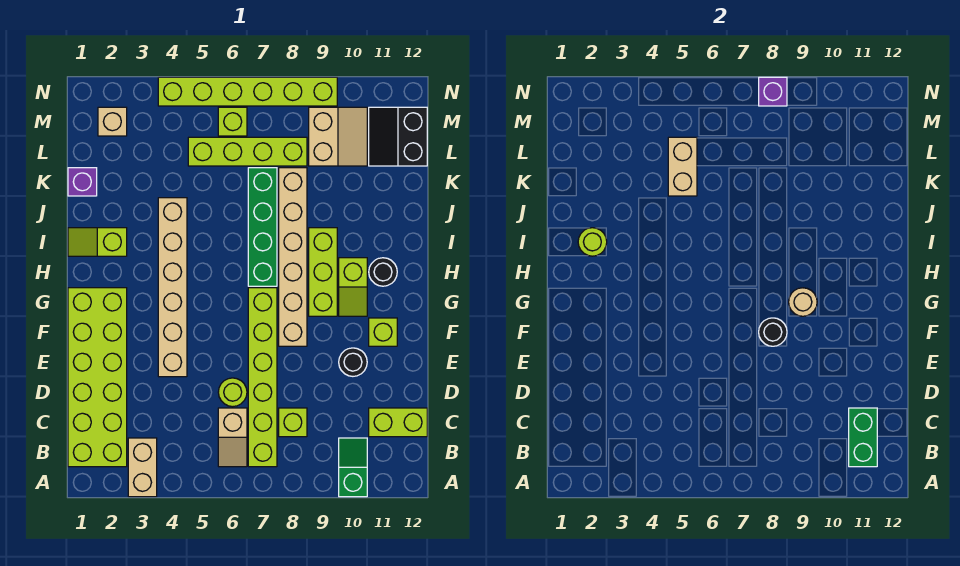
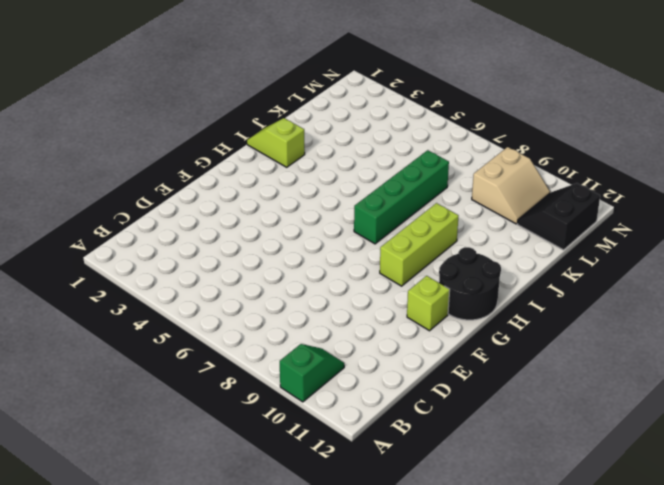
black 2x2 round brick [439,247,501,320] -> black 1x1 round brick [369,258,397,286]
none -> tan 1x2 brick [128,438,157,497]
none -> lime 2x6 brick [68,288,127,467]
none -> tan 1x2 slope [218,408,247,467]
none -> lime 1x6 brick [248,288,277,467]

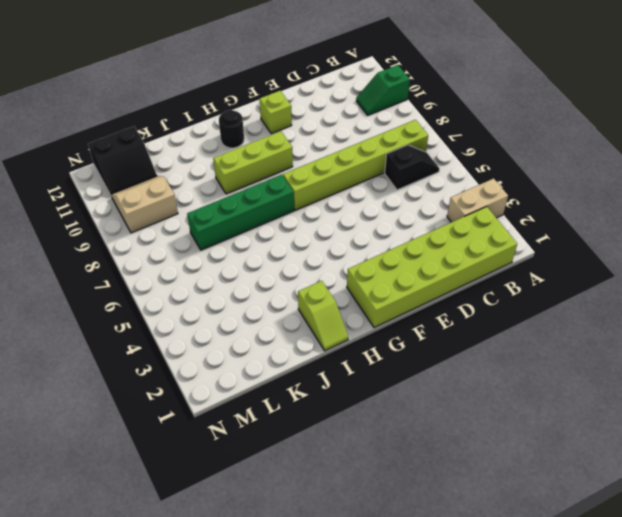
black 1x2 slope [385,145,439,190] -> tan 1x2 slope [218,408,247,467]
none -> lime 1x1 brick [279,408,307,437]
none -> lime 1x2 brick [369,408,427,437]
none -> lime 1x1 round brick [218,378,247,407]
none -> tan 1x6 brick [158,198,187,377]

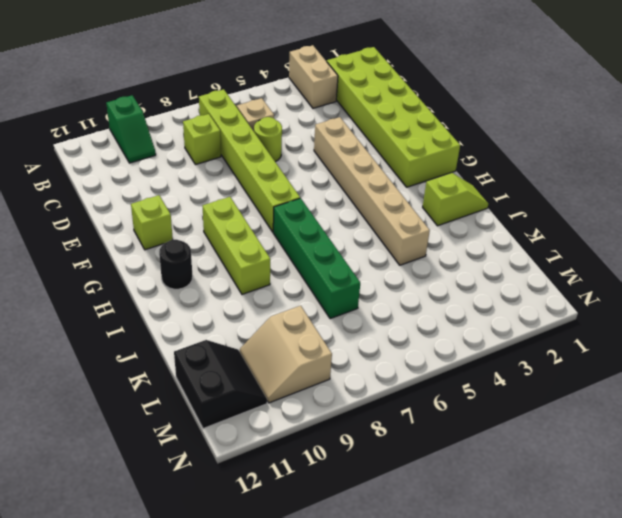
none -> lime 1x2 brick [369,408,427,437]
none -> black 1x1 round brick [339,348,367,376]
none -> tan 1x6 brick [279,168,307,346]
none -> lime 1x2 slope [339,258,367,316]

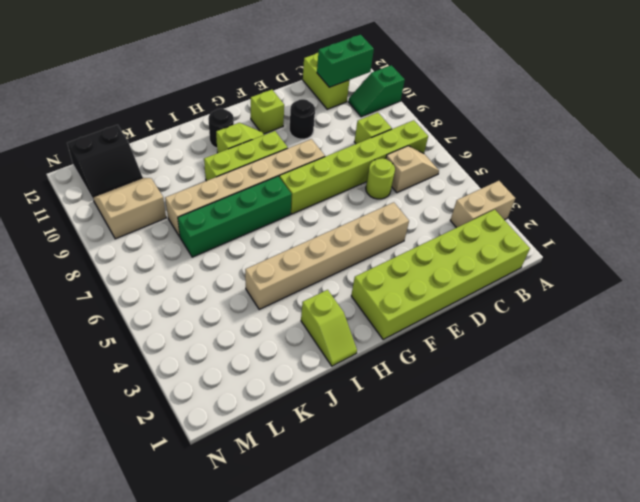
none -> purple 1x1 brick [68,168,97,196]
none -> lime 1x4 brick [188,137,307,166]
none -> tan 1x1 brick [98,107,127,136]
none -> lime 1x1 brick [218,107,247,136]

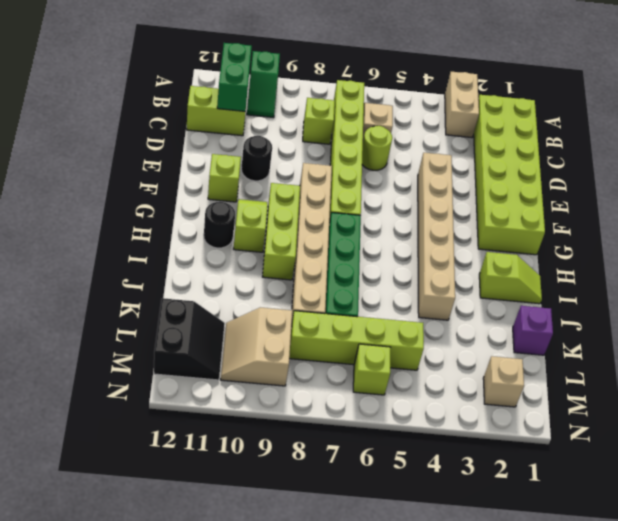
none -> lime 1x6 brick [158,77,337,106]
none -> black 1x1 round brick [759,318,787,346]
none -> tan 1x1 round brick [789,288,817,316]
none -> lime 1x1 round brick [578,228,607,256]

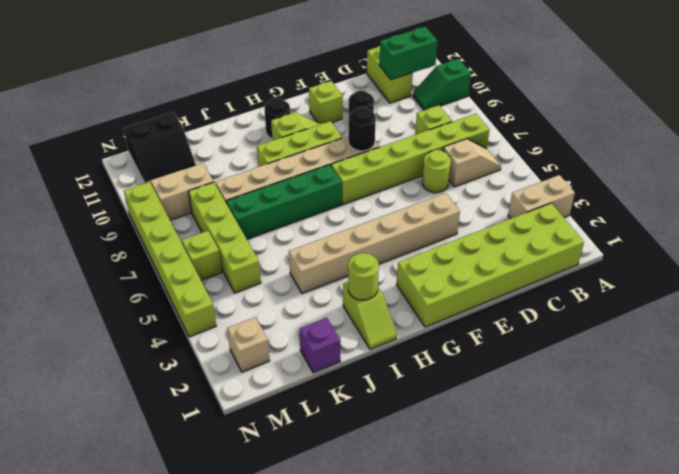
none -> tan 1x1 round brick [789,288,817,316]
none -> tan 1x2 brick [668,137,697,196]
none -> purple 1x1 brick [759,77,787,106]

